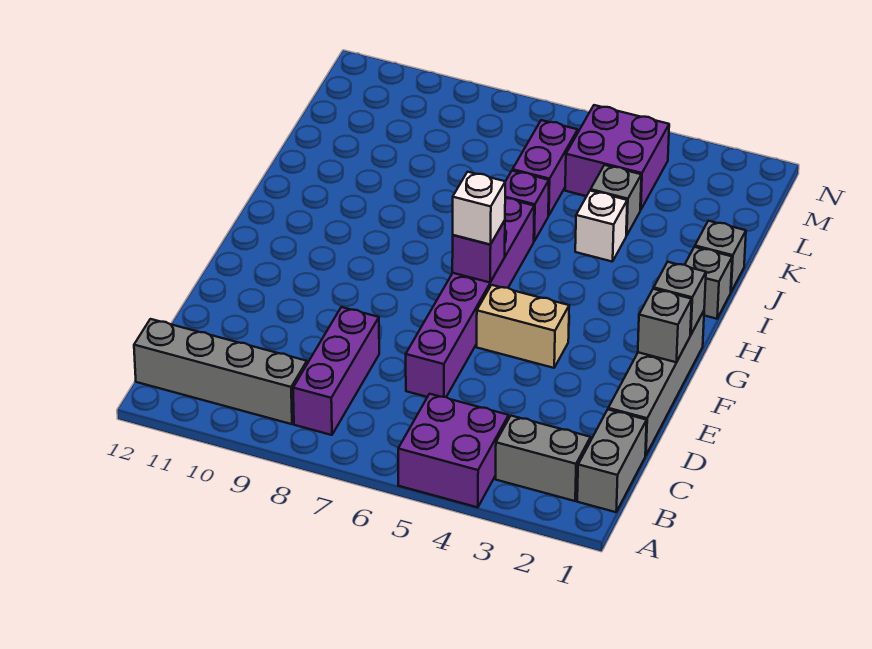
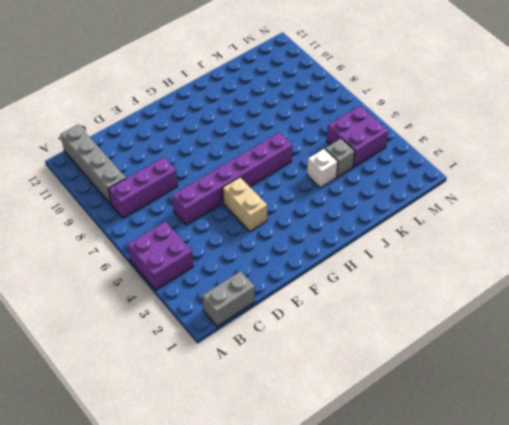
none -> grey 1x2 brick [495,416,591,501]
none -> grey 1x4 brick [608,311,704,456]
none -> grey 1x1 brick [685,247,732,319]

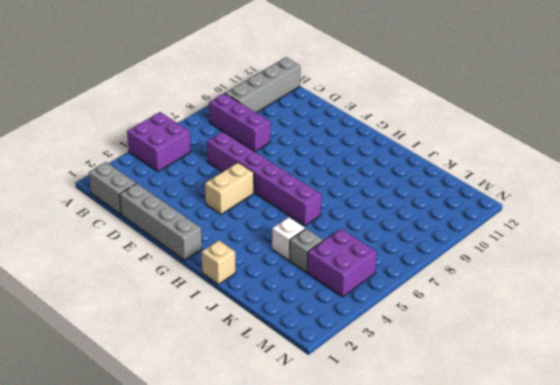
tan 1x1 brick [201,240,236,284] -> grey 1x1 brick [685,247,732,319]
none -> grey 1x2 brick [495,416,591,501]
none -> grey 1x1 brick [695,221,746,291]
none -> purple 1x1 brick [505,171,549,241]

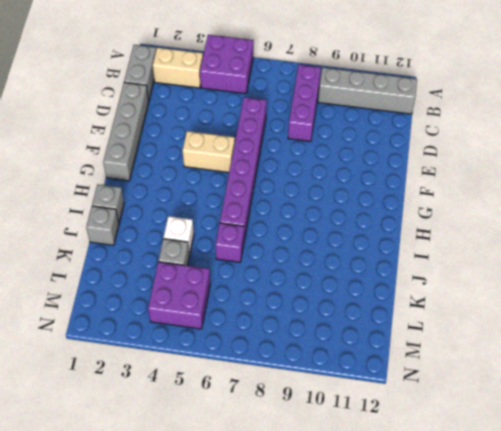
tan 1x2 brick [153,47,203,88] -> grey 1x2 brick [495,416,591,501]
none -> purple 1x2 brick [513,120,578,216]
none -> grey 1x1 brick [638,289,692,362]
none -> grey 1x1 brick [654,262,706,335]

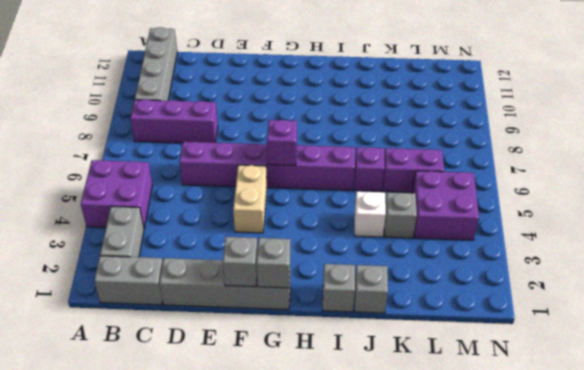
none -> white 1x1 brick [453,172,506,245]

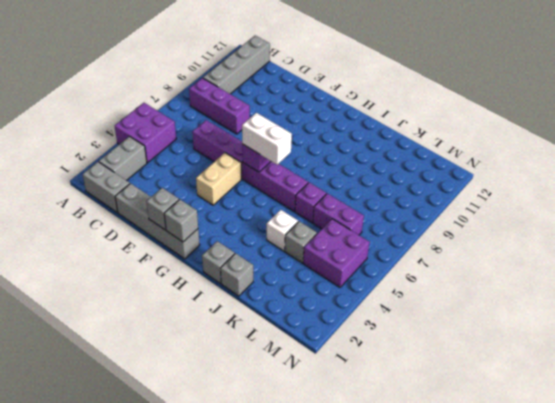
white 1x2 brick [242,113,292,165] -> white 1x1 brick [453,172,506,245]

